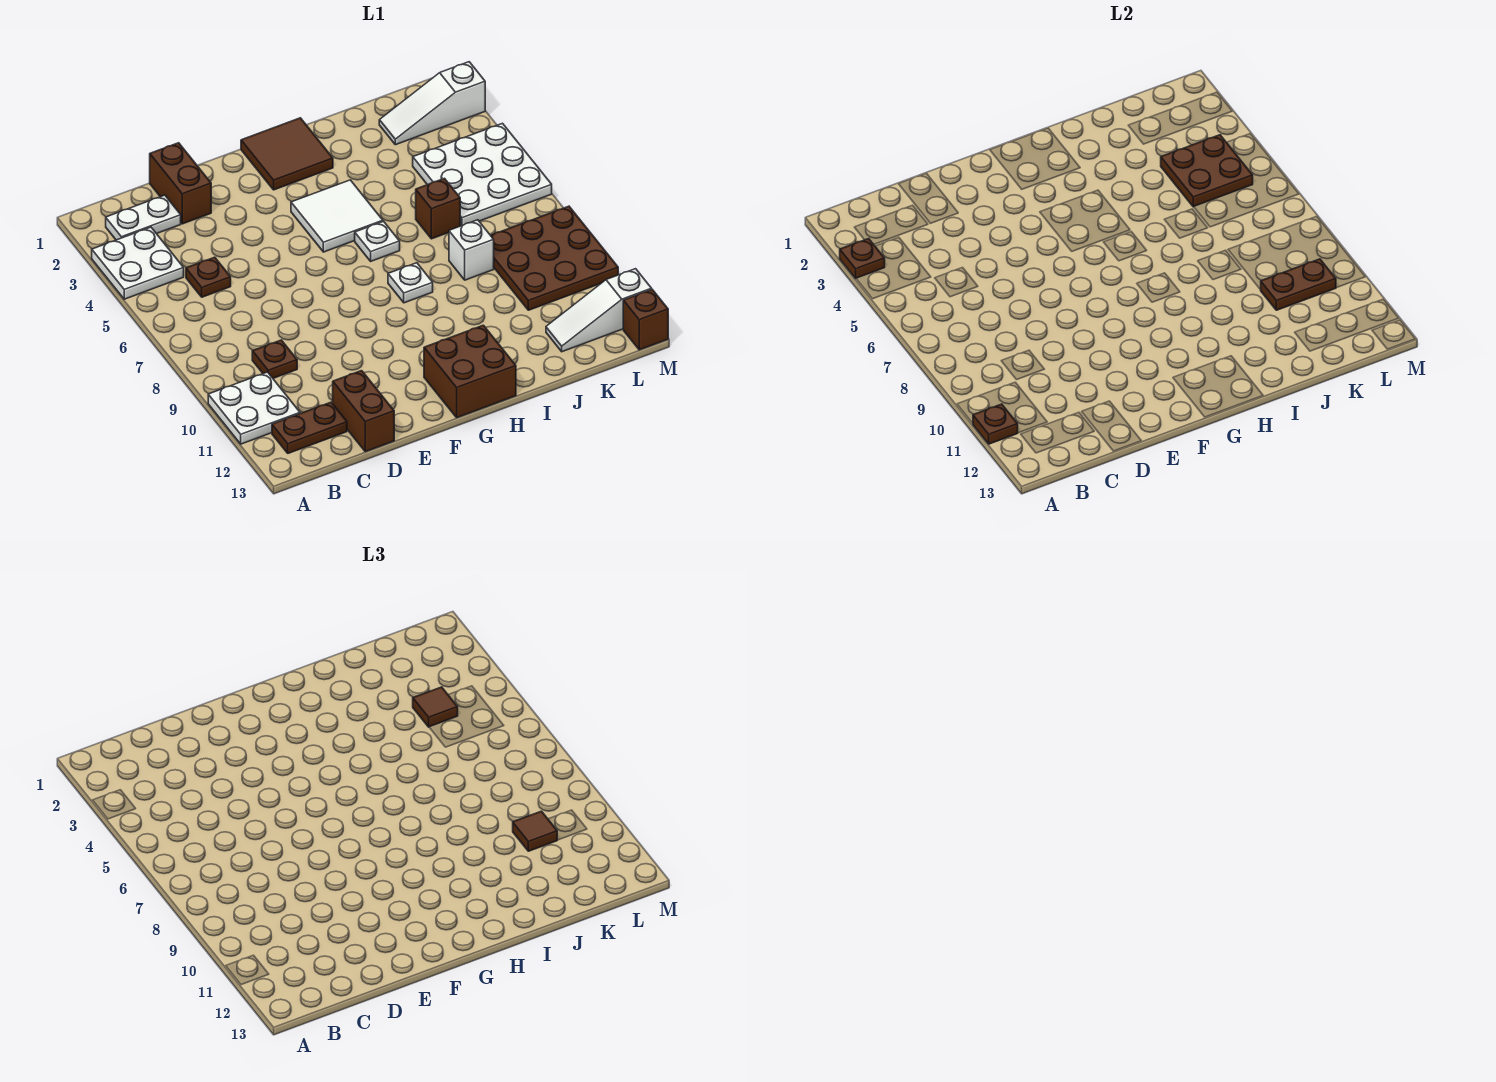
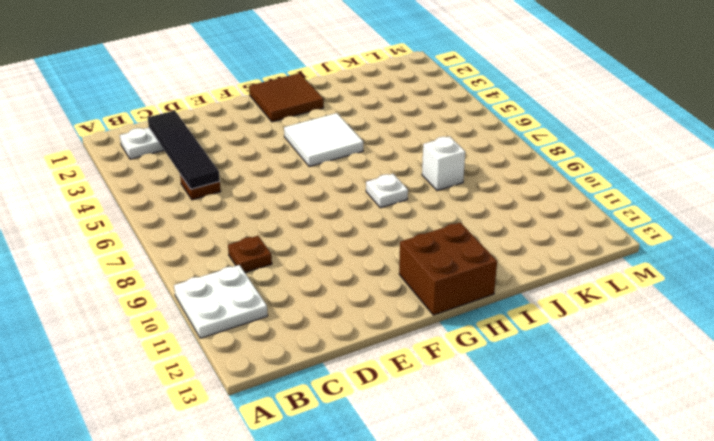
black 1x4 tile [148,110,220,189] -> none
none -> white 2x2 plate [92,227,184,299]
none -> brown 1x2 plate [272,402,347,453]
none -> brown 1x2 brick [150,143,211,224]

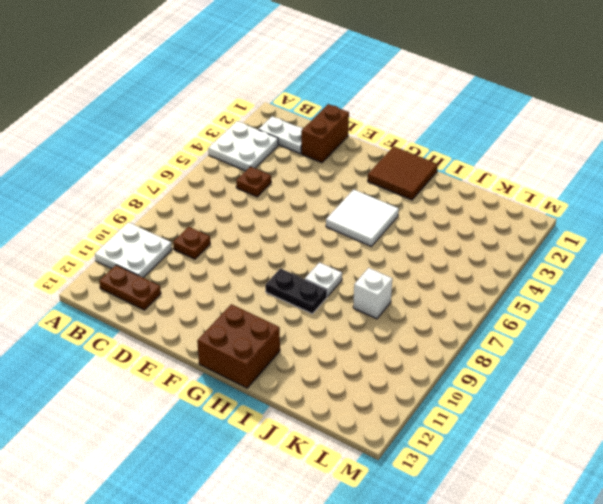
black 1x2 plate [265,268,327,314] -> none
none -> brown 1x2 brick [333,371,394,452]
none -> white 1x1 plate [355,221,400,261]
none -> brown 1x1 brick [416,178,460,239]

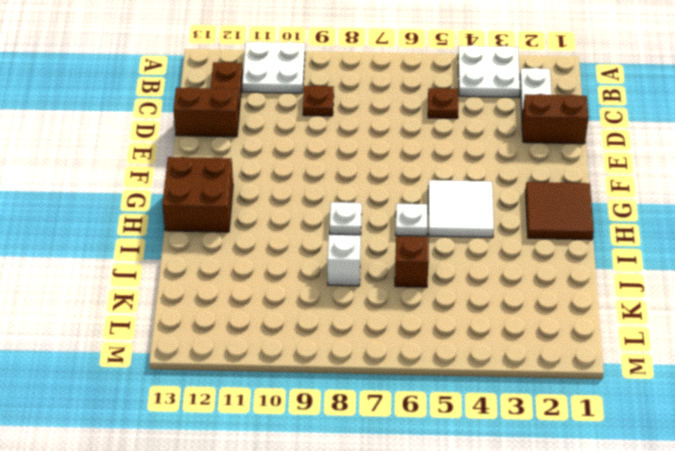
none -> white 1x3 slope [379,62,485,145]
none -> white 3x3 plate [413,123,552,226]
none -> brown 3x3 plate [491,206,618,310]

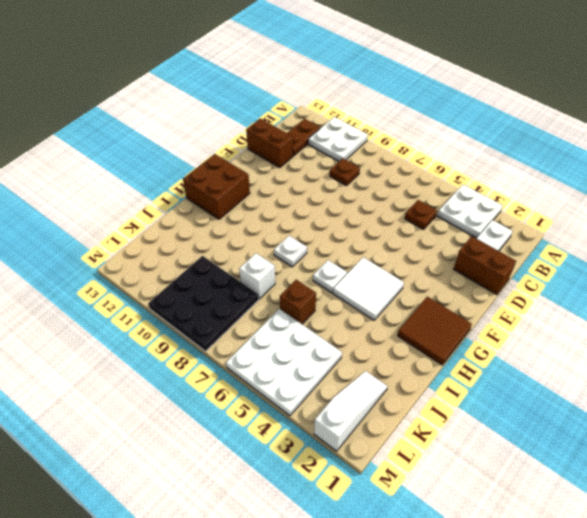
black 3x3 plate [148,256,259,351] -> brown 3x3 plate [491,206,618,310]
none -> white 1x3 slope [546,269,652,352]
none -> brown 1x1 brick [623,290,668,350]
none -> brown 1x1 plate [840,239,885,278]

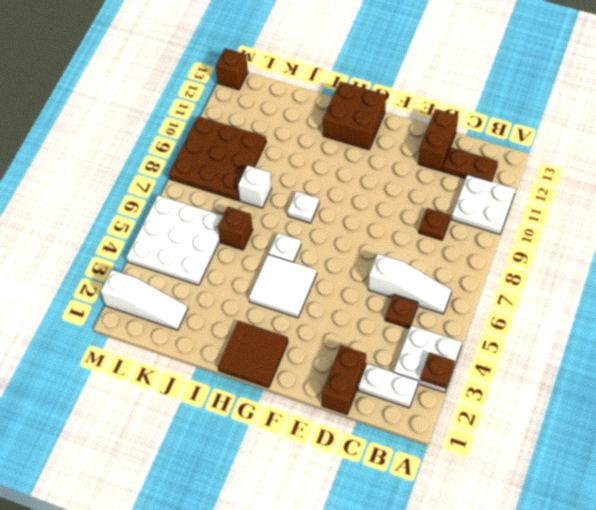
white 1x3 slope [368,254,452,314] -> white 1x3 slope moved to [546,269,652,352]
none -> brown 1x1 plate [973,404,1018,444]
none -> brown 2x2 plate [1161,135,1253,207]
none -> brown 1x2 plate [1261,259,1336,310]

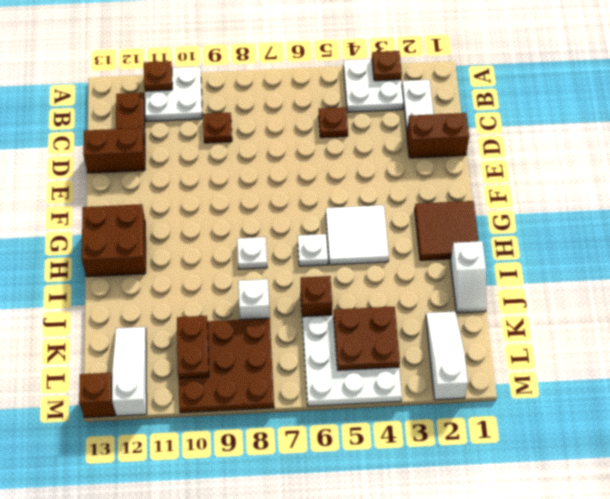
white 1x2 slope [450,241,486,313] -> none
none -> brown 1x1 tile [413,687,458,727]
none -> brown 1x1 tile [513,811,557,851]

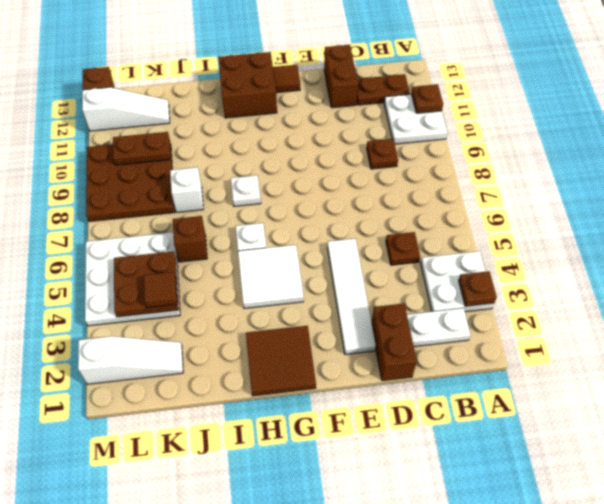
white 1x4 tile [327,238,376,355] -> none
brown 1x1 tile [273,65,300,93] -> brown 1x1 tile moved to [513,811,557,851]

